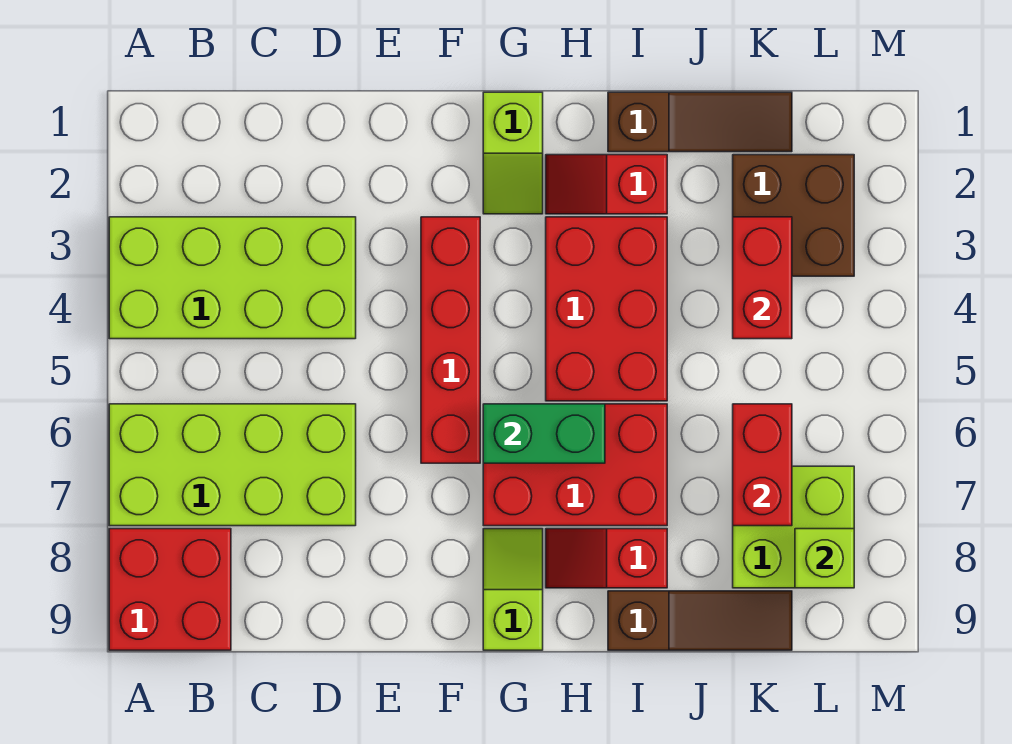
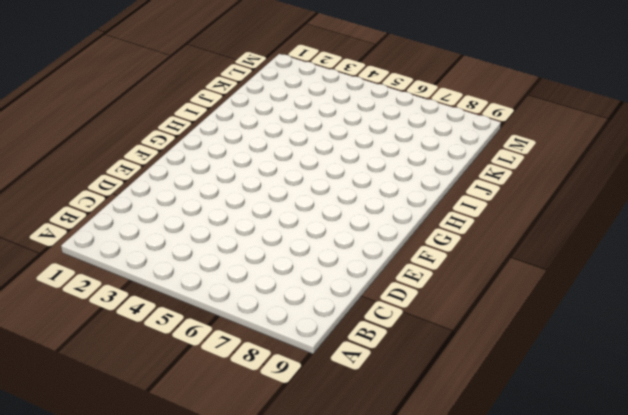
none -> lime 2x4 brick [109,217,356,339]
none -> lime 2x4 brick [109,404,356,526]
none -> red 2x2 brick [109,529,231,650]

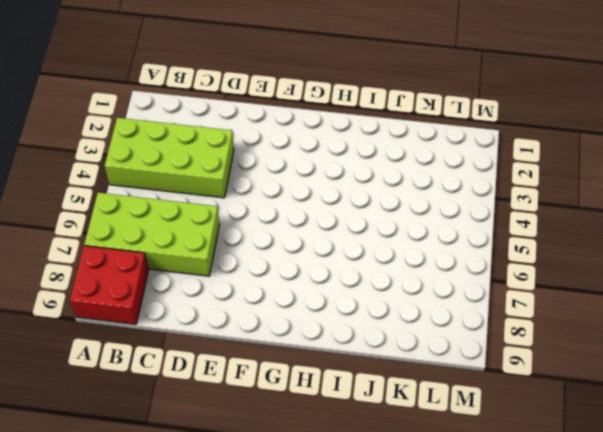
none -> red 1x4 brick [421,217,480,463]
none -> lime 1x2 slope [483,92,543,214]
none -> red 2x3 brick [483,404,667,526]

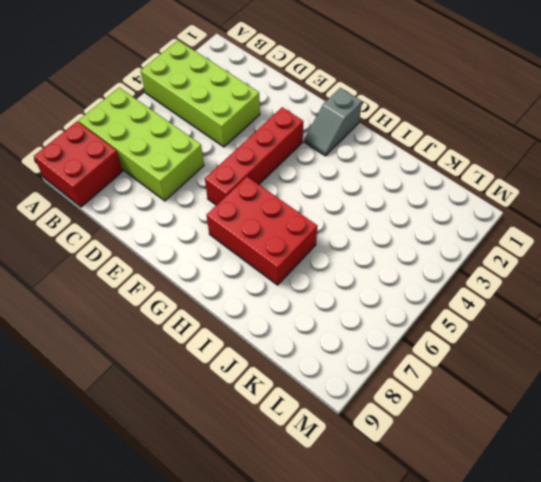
grey 1x2 slope [304,88,362,156] -> lime 1x2 slope [483,92,543,214]
none -> lime 1x2 slope [483,529,543,650]
none -> red 1x2 slope [546,155,667,214]
none -> red 2x3 brick [546,217,667,401]

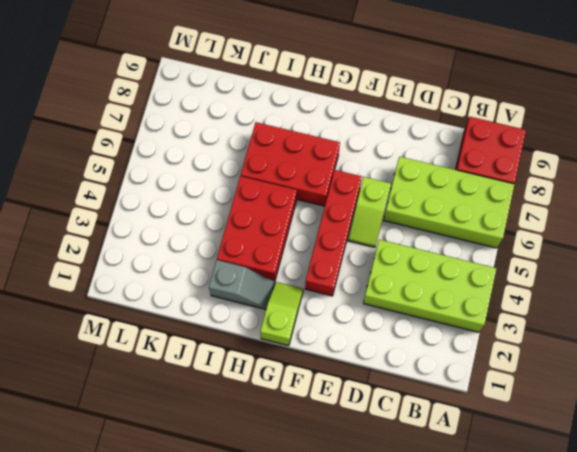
lime 1x2 slope [348,177,391,247] -> lime 1x2 slope moved to [483,529,543,650]
grey 1x2 slope [209,260,274,309] -> red 1x2 slope [546,155,667,214]
none -> red 1x2 slope [546,529,667,588]
none -> brown 1x3 slope [608,92,792,152]
none -> brown 1x3 slope [608,591,792,650]

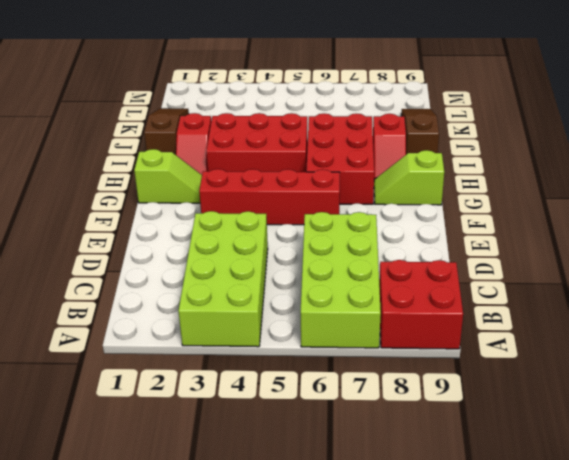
none -> brown 2x2 brick [733,155,854,276]
none -> lime 2x2 brick [733,466,854,588]
none -> green 1x2 brick [483,404,605,463]

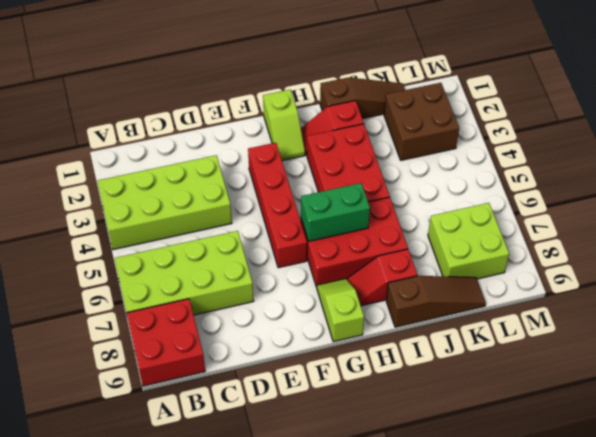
none -> red 1x2 brick [733,217,792,339]
none -> red 1x2 brick [733,404,792,526]
none -> lime 1x1 brick [795,529,854,588]

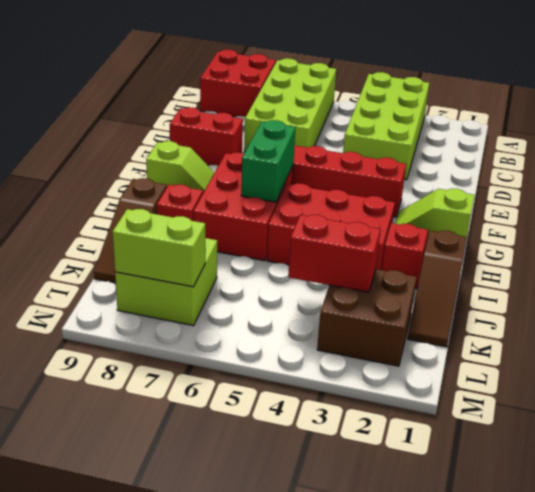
red 1x2 brick [169,107,243,166] -> red 1x2 brick moved to [733,404,792,526]
lime 1x2 brick [112,209,205,287] -> lime 1x1 brick [795,529,854,588]

